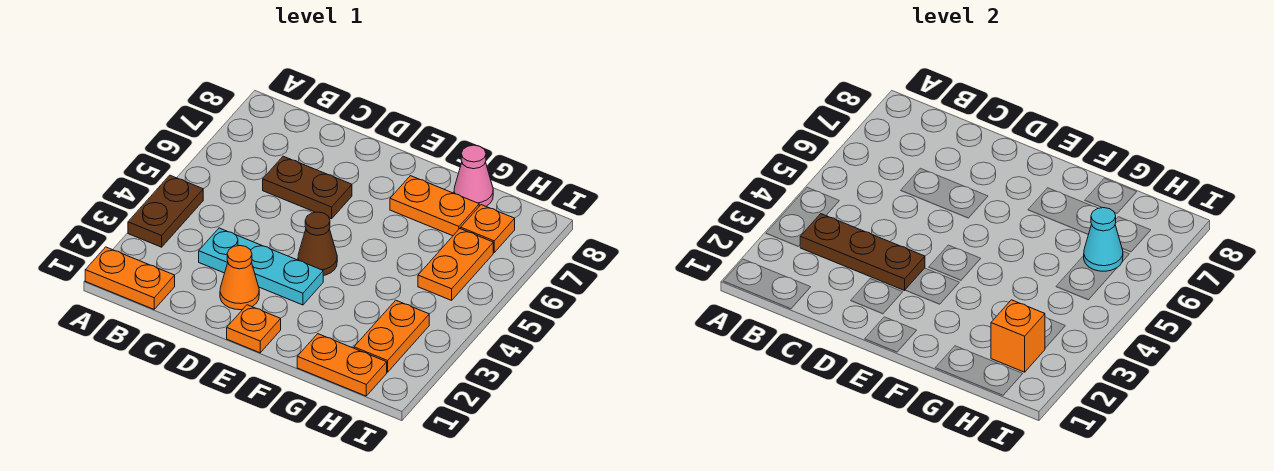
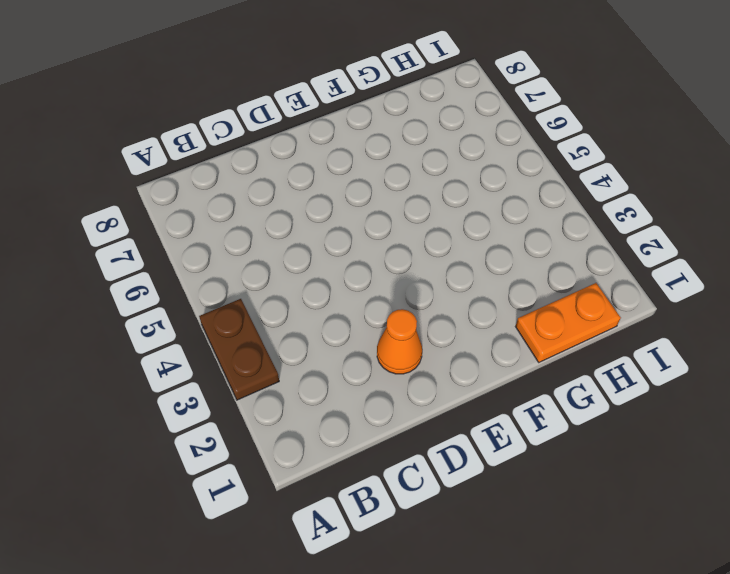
none -> orange 1x2 plate [85,247,175,309]
none -> cyan 1x3 plate [199,228,323,305]
none -> brown 1x2 plate [263,156,352,219]

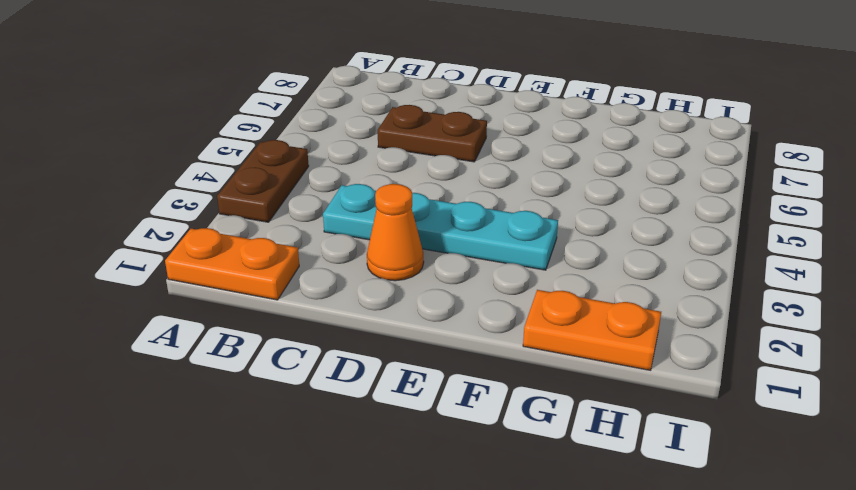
cyan 1x4 plate [323,184,558,270] -> cyan 1x3 plate [199,228,323,305]
none -> orange 1x1 plate [227,305,281,353]
none -> brown 1x1 cone [298,212,337,276]
none -> orange 1x2 plate [390,176,479,236]

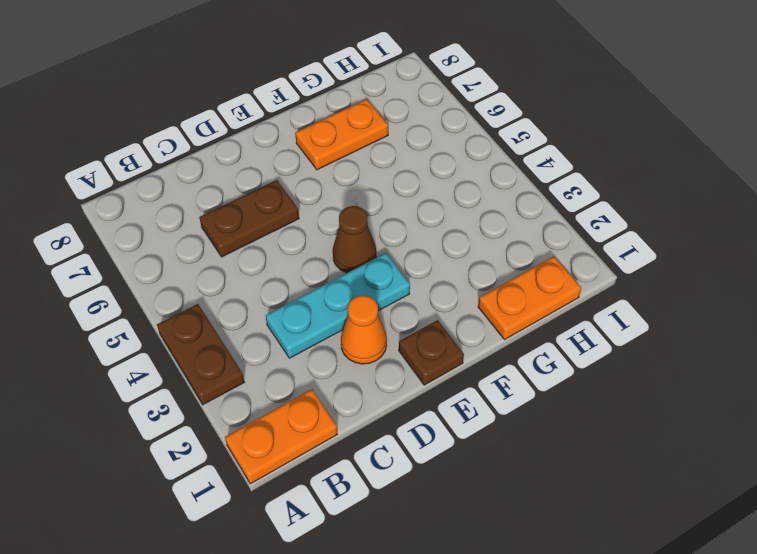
brown 1x1 plate [399,320,464,385] -> orange 1x1 plate [227,305,281,353]
none -> pink 1x1 cone [454,145,493,206]
none -> orange 1x2 plate [354,300,429,372]
none -> orange 1x2 plate [418,229,493,300]

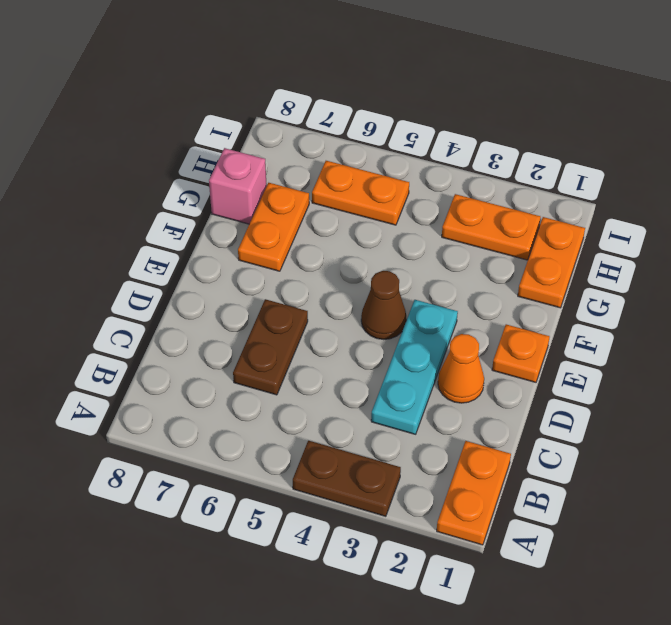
pink 1x1 brick [209,148,267,224] -> pink 1x1 cone [454,145,493,206]
none -> orange 1x1 plate [461,205,515,252]
none -> brown 1x3 plate [800,214,925,291]
none -> orange 1x1 brick [991,300,1045,372]

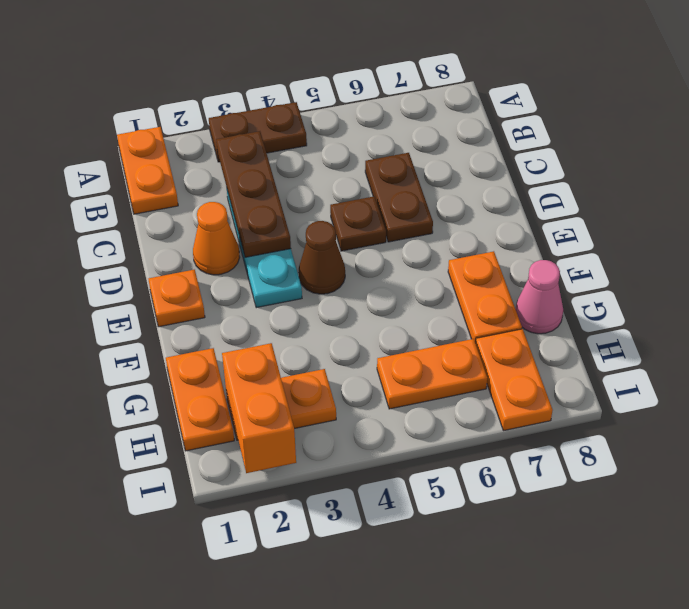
brown 1x1 plate [330,196,386,251] -> none
orange 1x2 brick [222,343,296,473] -> orange 1x1 brick [991,300,1045,372]
orange 1x2 plate [476,329,553,431] -> orange 1x1 plate [461,205,515,252]
none -> cyan 1x1 cone [1084,208,1123,271]

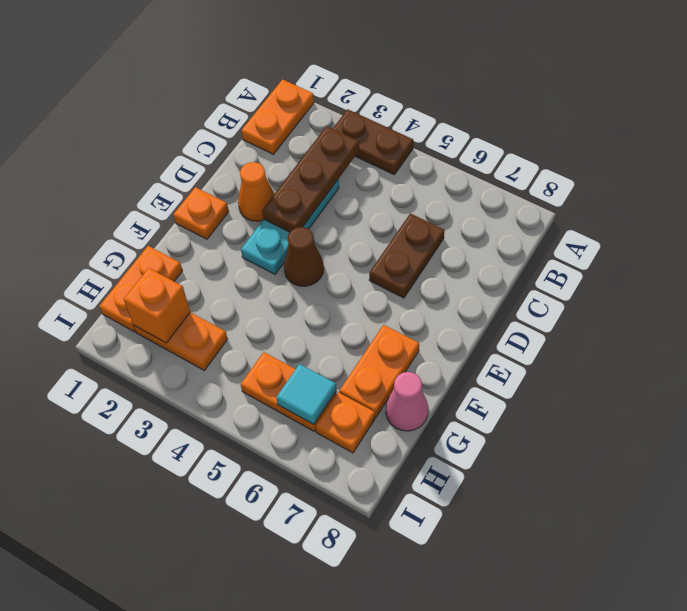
cyan 1x1 tile [276,364,336,424] -> cyan 1x1 cone [1084,208,1123,271]

